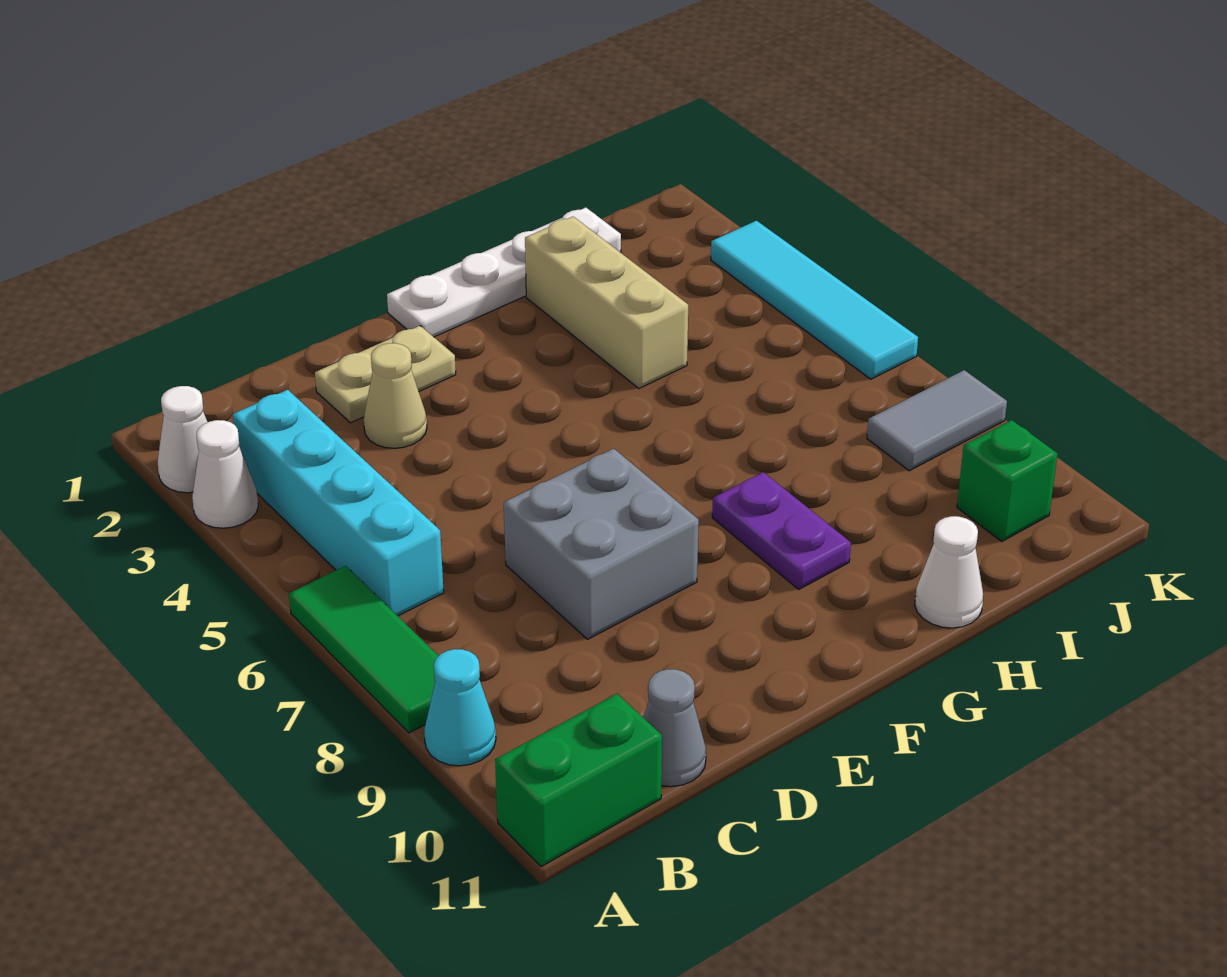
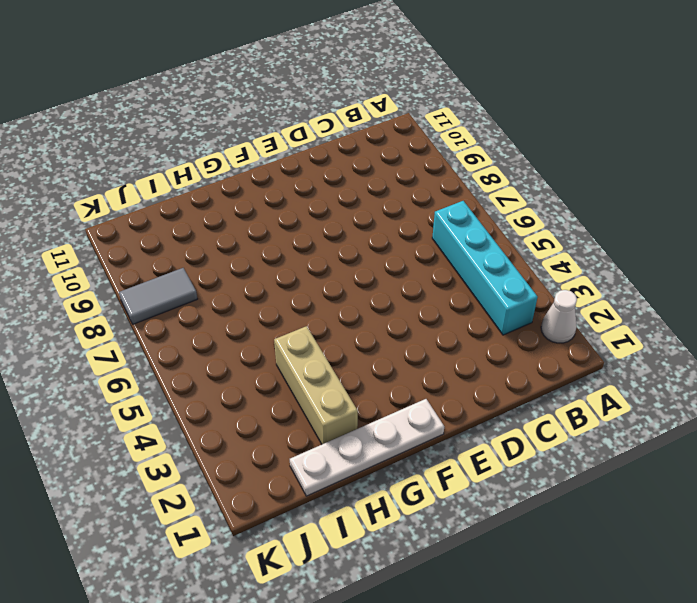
none -> white 1x1 cone [192,420,258,528]
none -> green 1x3 tile [289,566,438,733]
none -> cyan 1x1 cone [424,649,496,766]

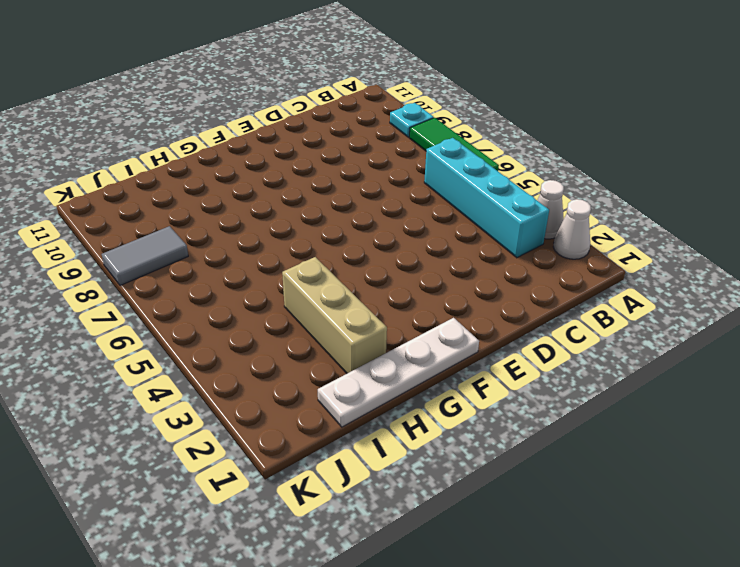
cyan 1x1 plate [390,103,434,137] -> cyan 1x1 cone [424,649,496,766]
none -> green 1x2 brick [495,694,662,867]
none -> grey 1x1 cone [644,669,706,787]
none -> tan 1x2 plate [315,326,456,423]

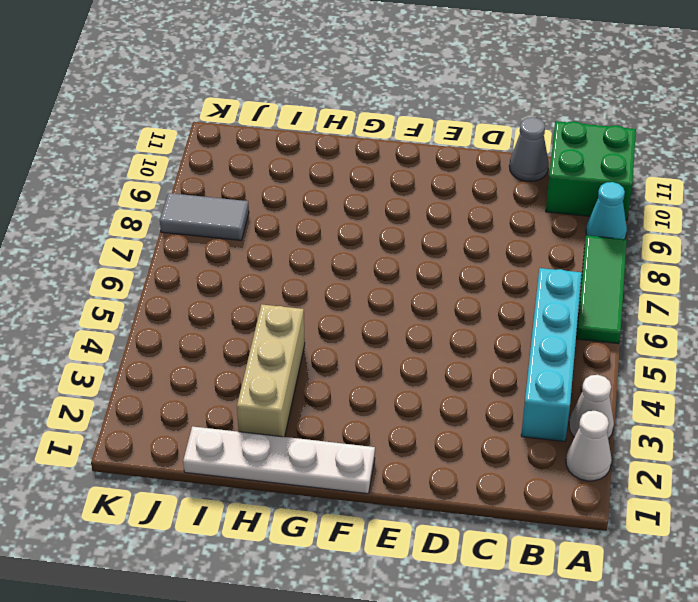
green 2x2 brick [546,121,636,220] -> green 1x2 brick [495,694,662,867]
none -> tan 1x2 plate [315,326,456,423]
none -> tan 1x1 cone [364,343,427,448]
none -> grey 2x2 brick [504,449,699,639]

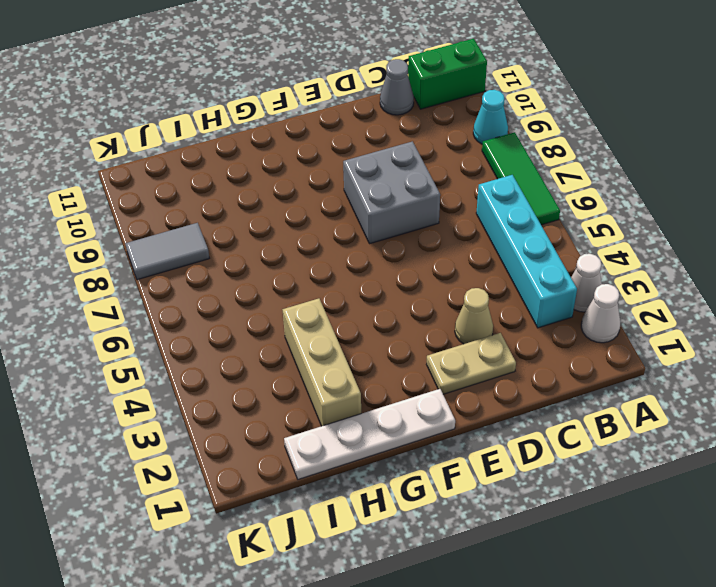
none -> purple 1x2 plate [712,472,851,589]
none -> white 1x1 cone [915,516,983,628]
none -> green 1x1 brick [957,420,1058,541]

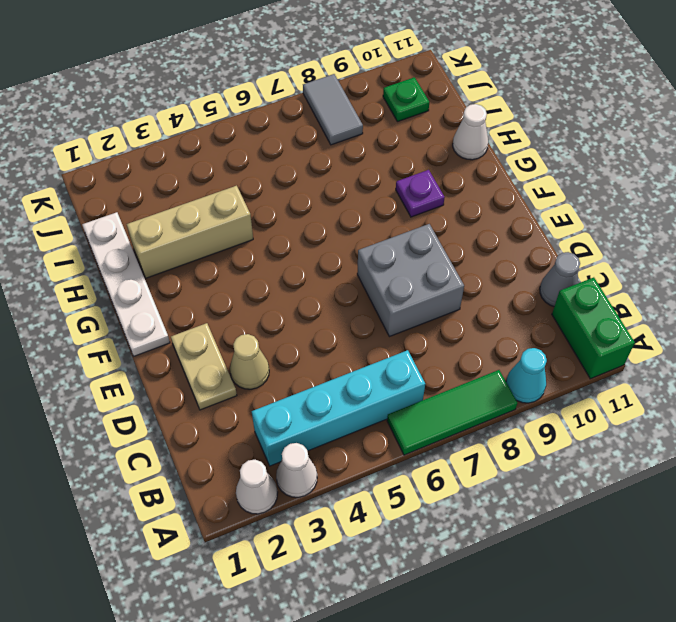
purple 1x1 plate [396,170,445,217] -> purple 1x2 plate [712,472,851,589]
green 1x1 plate [383,77,429,122] -> green 1x1 brick [957,420,1058,541]
none -> cyan 1x4 tile [711,221,918,379]

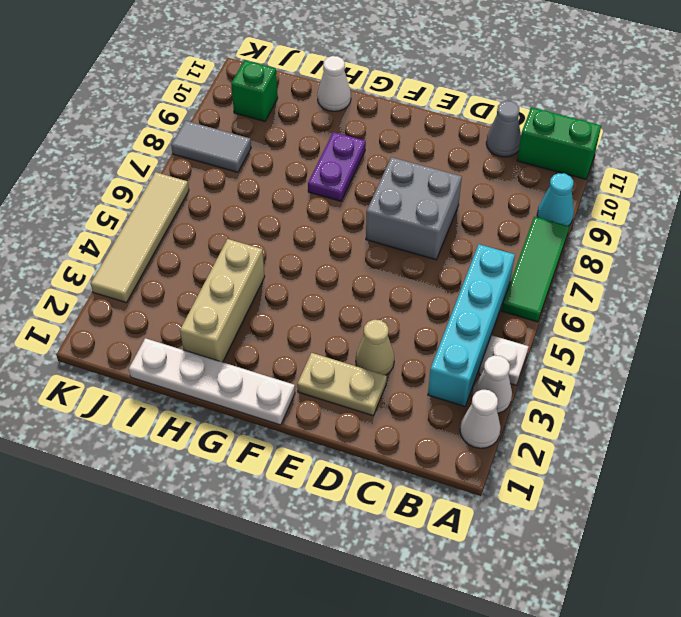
white 1x1 plate [479,336,529,385] -> none
tan 1x4 tile [91,172,189,303] -> cyan 1x4 tile [711,221,918,379]

